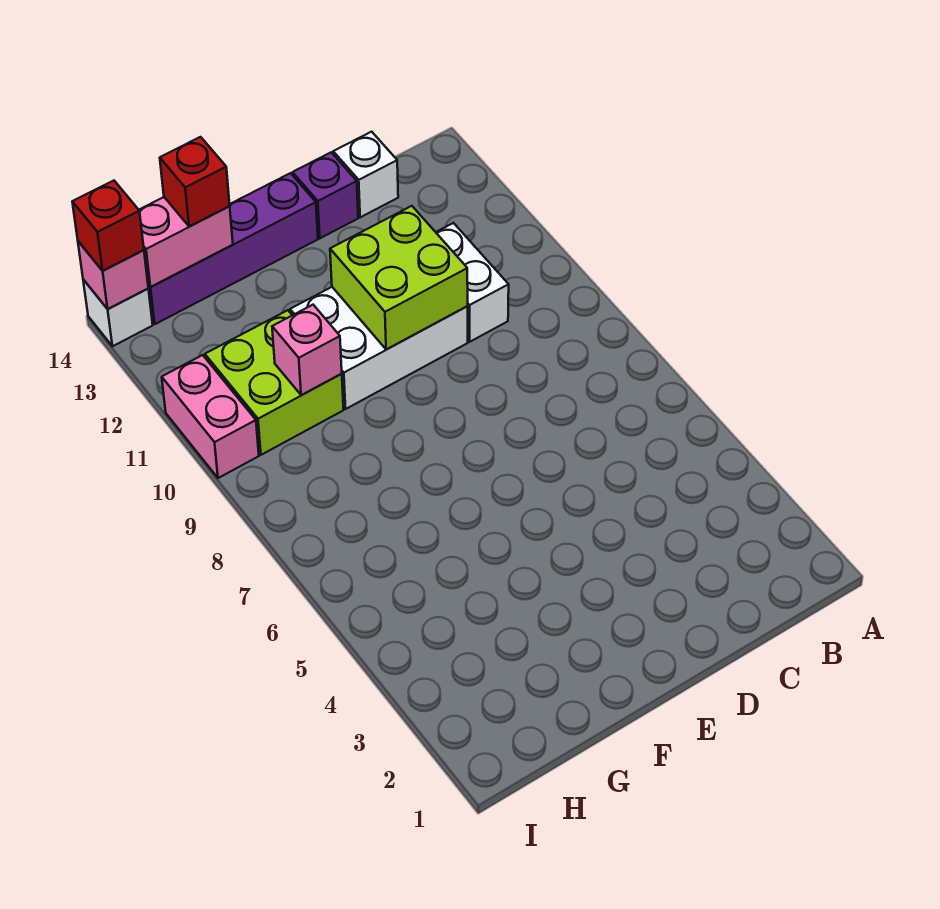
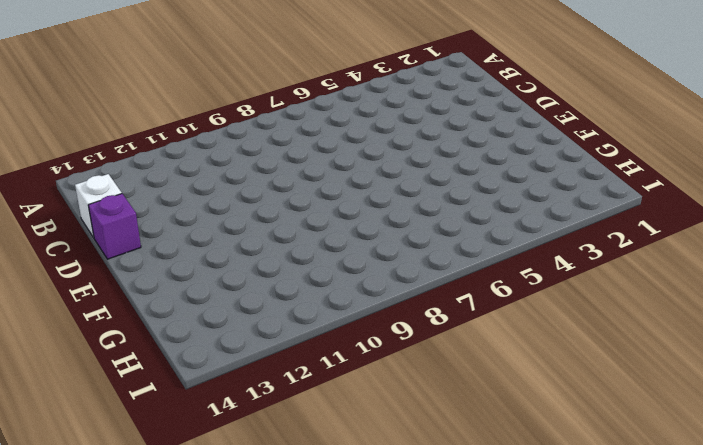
none -> white 1x2 brick [436,223,509,342]
none -> white 2x3 brick [290,287,468,409]
none -> purple 1x4 brick [148,173,318,324]

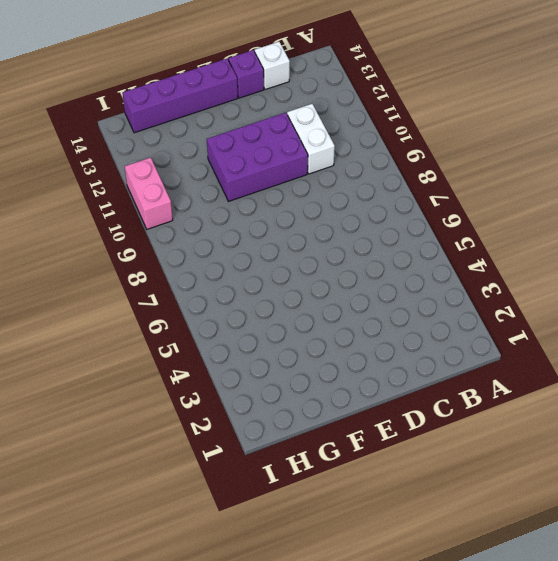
purple 2x3 brick [207,113,308,201] -> white 2x3 brick [290,287,468,409]
none -> lime 2x2 brick [205,310,344,455]
none -> white 1x1 brick [83,279,153,346]
none -> lime 2x2 brick [330,206,468,349]

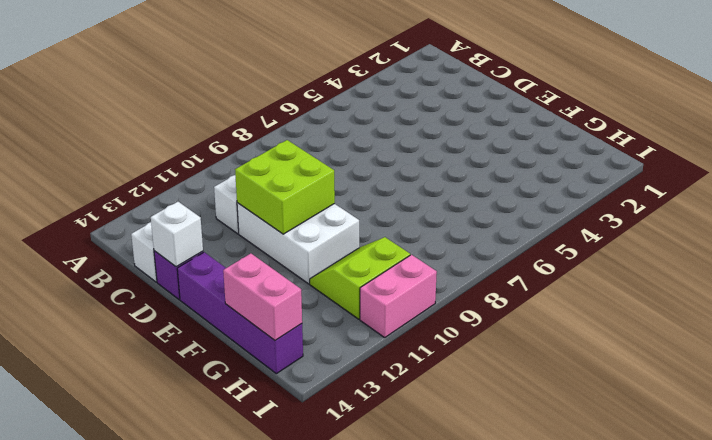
white 1x1 brick [151,202,203,267] -> white 1x1 brick moved to [83,279,153,346]
lime 2x2 slope [310,237,410,319] -> lime 2x2 brick [205,310,344,455]
none -> pink 1x1 brick [272,305,342,395]
none -> pink 1x1 brick [78,241,148,309]
none -> red 1x1 brick [160,137,230,227]

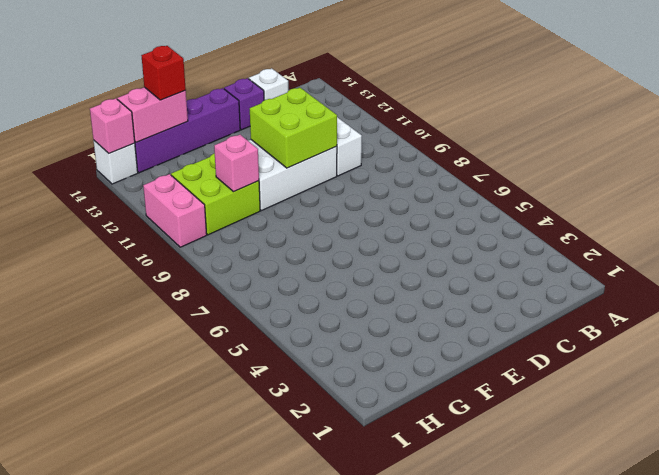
none -> red 1x1 brick [72,181,144,271]

